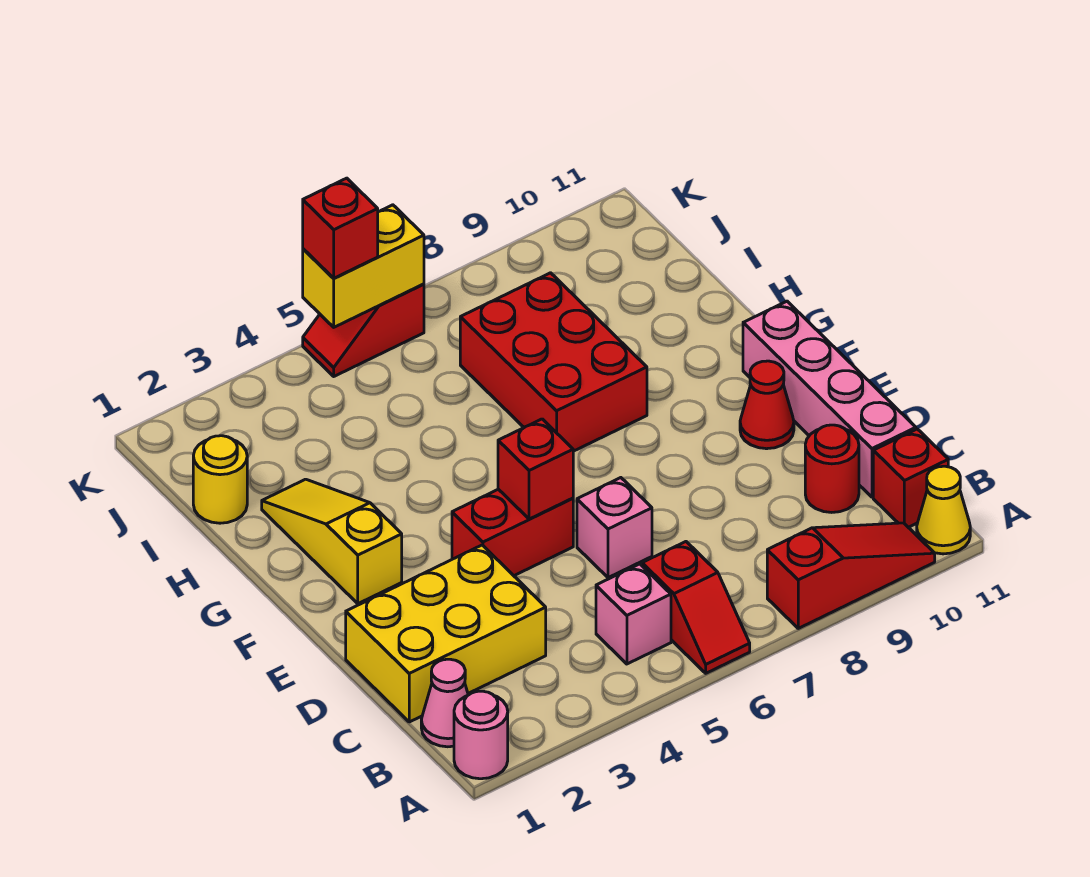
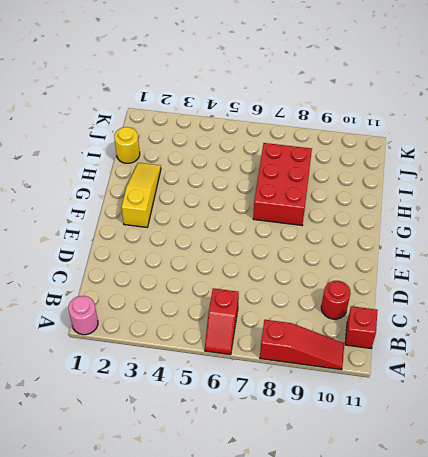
none -> yellow 1x1 cone [917,466,970,554]
none -> pink 1x1 cone [421,659,468,747]
none -> pink 1x1 brick [596,564,671,664]

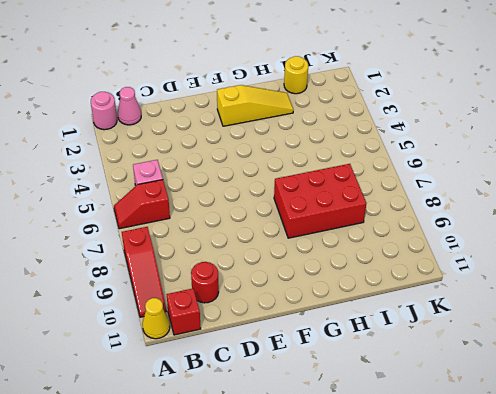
none -> yellow 2x3 brick [346,545,546,722]
none -> pink 1x4 brick [743,301,916,497]
none -> pink 1x1 brick [577,478,652,578]

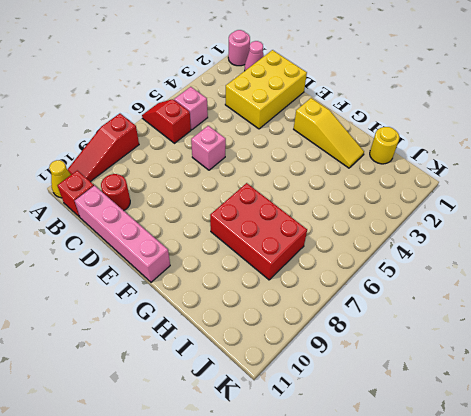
none -> red 1x2 brick [452,489,573,576]
none -> red 1x1 cone [740,361,794,449]
none -> red 1x2 slope [303,284,424,376]

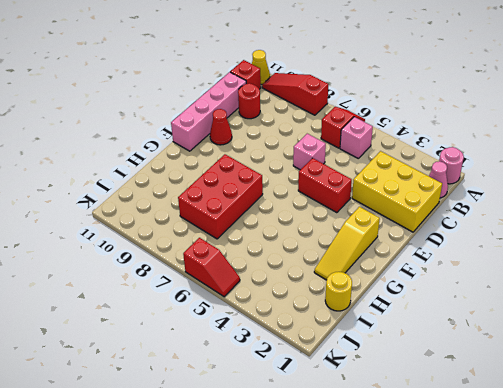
none -> red 1x1 brick [498,419,573,519]
none -> yellow 1x2 brick [303,205,424,327]
none -> red 1x1 brick [303,178,378,278]

